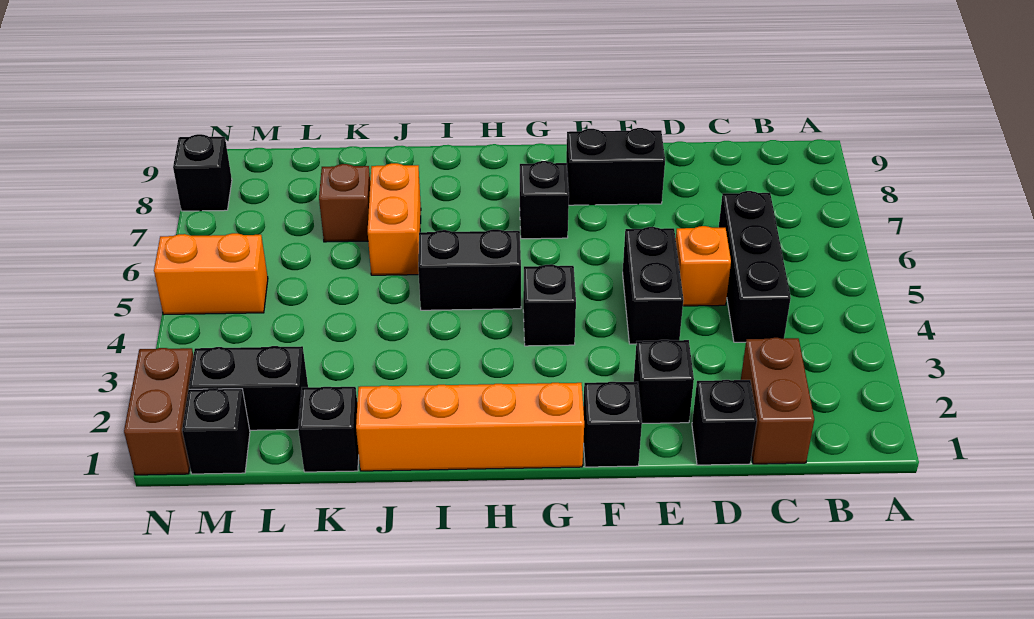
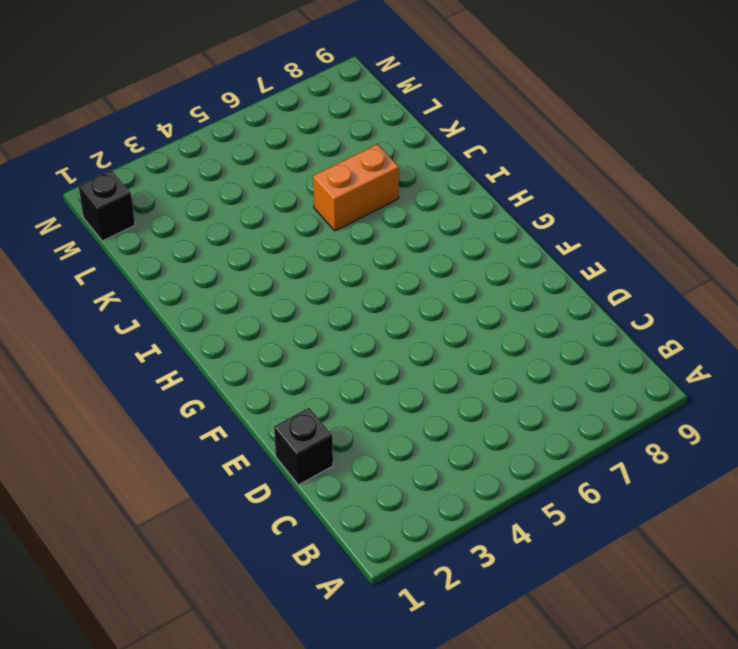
none -> brown 1x2 brick [741,338,814,464]
none -> black 1x3 brick [719,191,791,342]
none -> orange 1x1 brick [676,226,731,306]

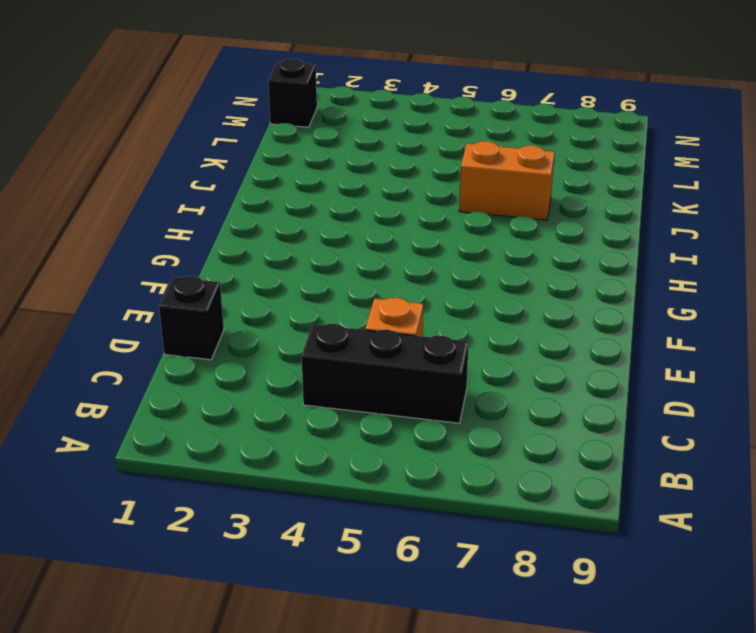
none -> brown 1x2 brick [741,338,814,464]
none -> black 1x1 brick [634,340,694,423]
none -> black 1x2 brick [623,227,683,344]

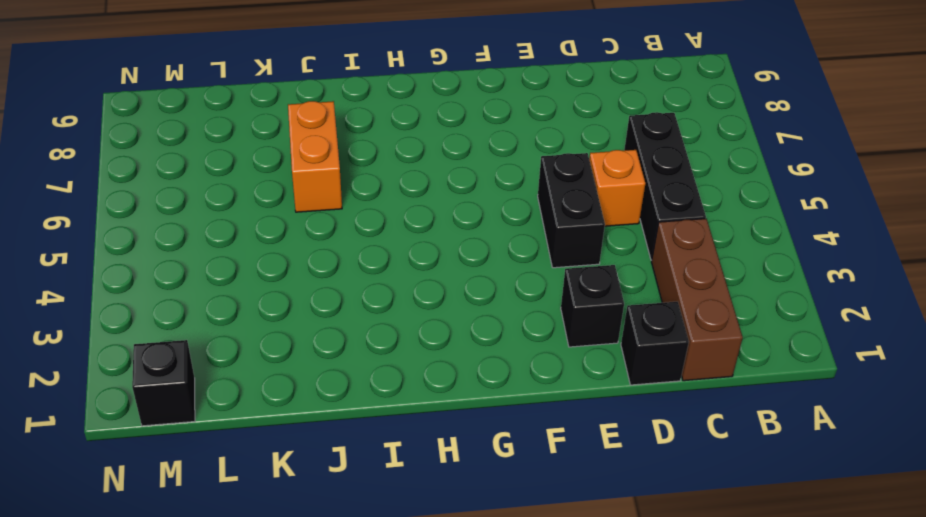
brown 1x3 brick [652,219,743,381] -> brown 1x2 brick [741,338,814,464]
none -> black 1x2 brick [566,128,665,205]
none -> black 1x1 brick [583,382,642,467]
none -> orange 1x4 brick [356,383,584,471]

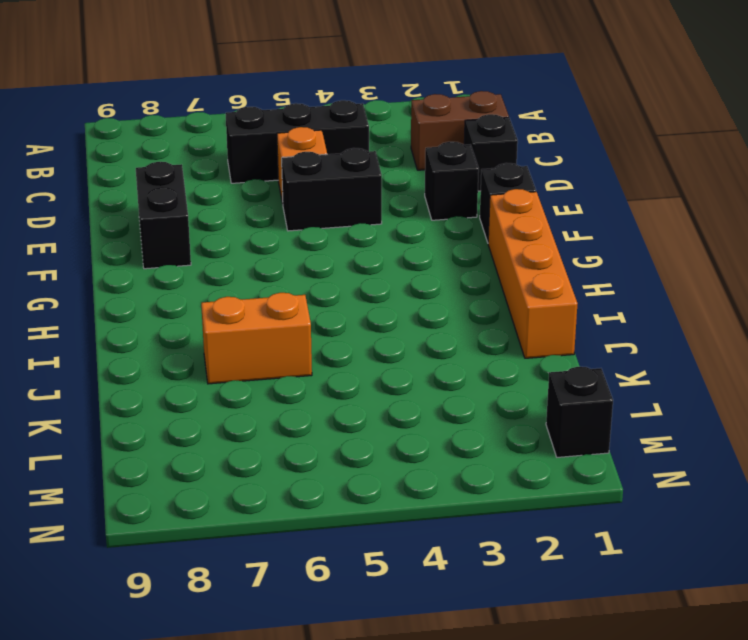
none -> black 1x1 brick [523,264,576,346]
none -> black 1x1 brick [520,161,569,239]
none -> black 1x2 brick [418,229,521,310]

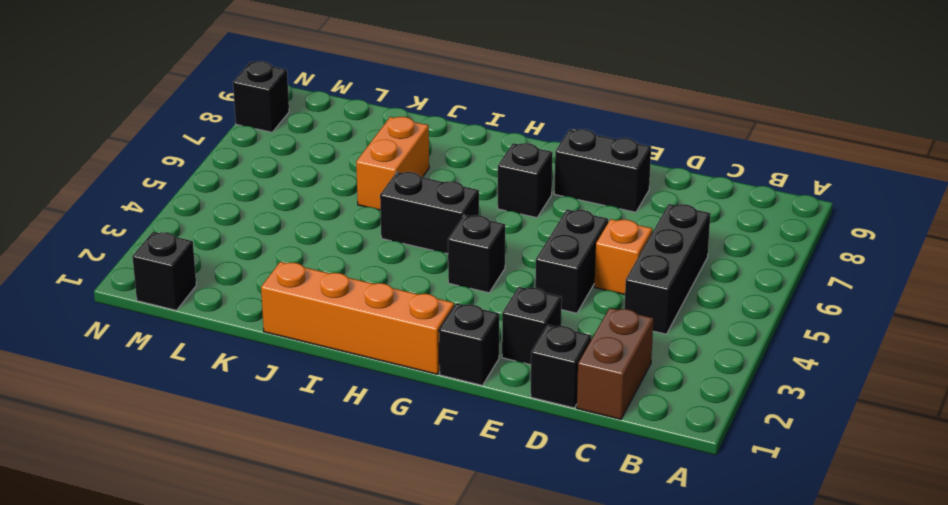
none -> black 1x1 brick [298,387,359,472]
none -> brown 1x1 brick [319,164,370,242]
none -> black 1x2 brick [189,346,308,430]

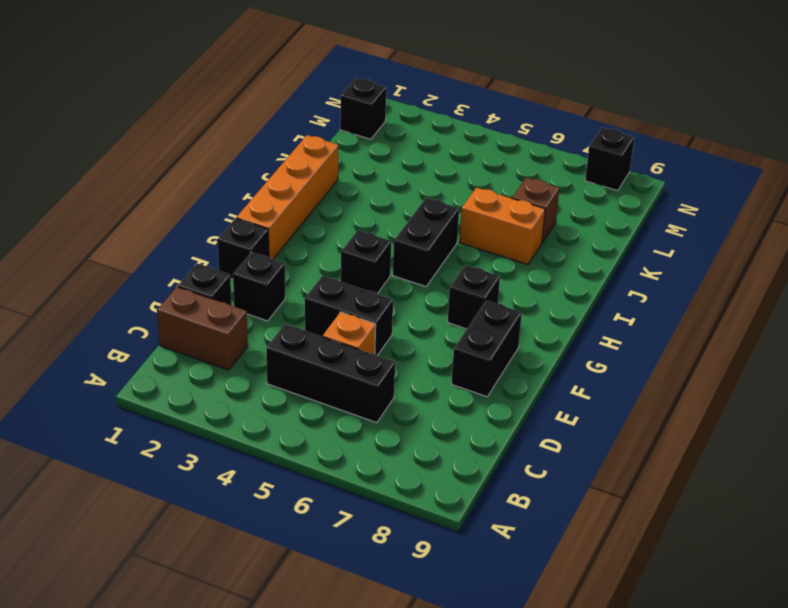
none -> black 1x1 brick [298,387,359,472]
none -> black 1x2 brick [189,346,308,430]
none -> orange 1x2 brick [154,233,268,315]

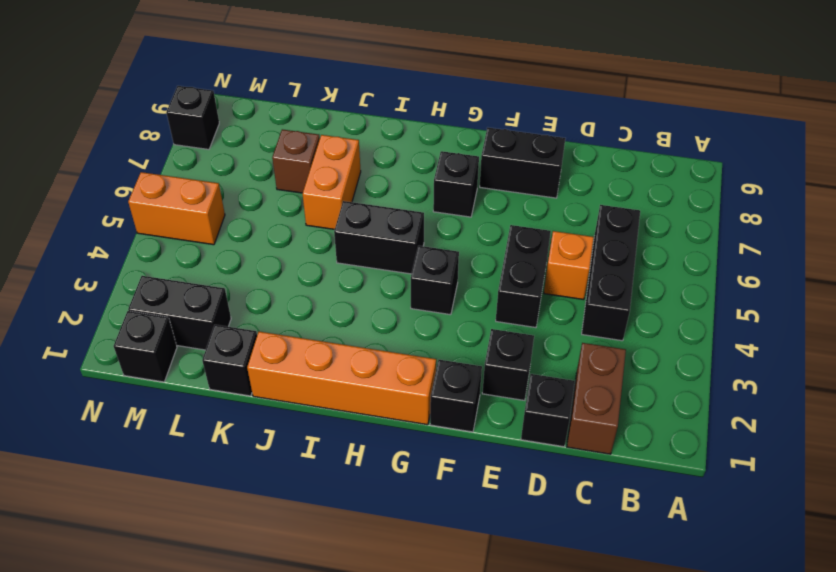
none -> brown 1x2 brick [124,348,194,475]

